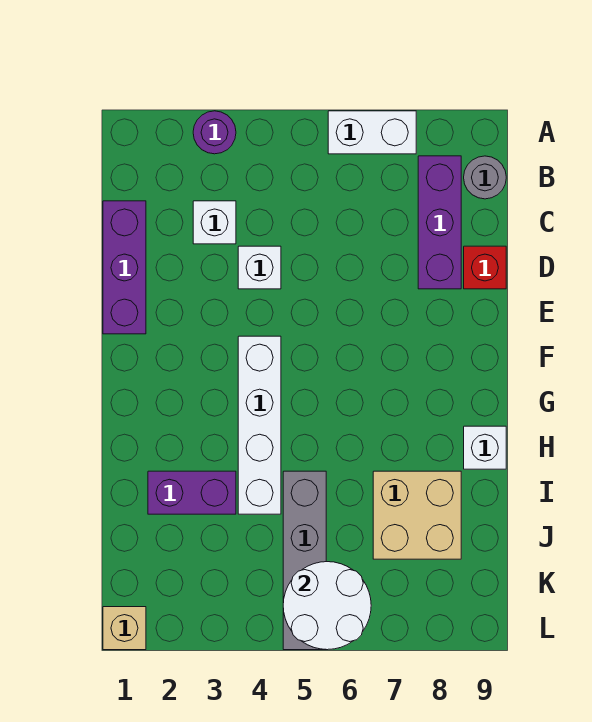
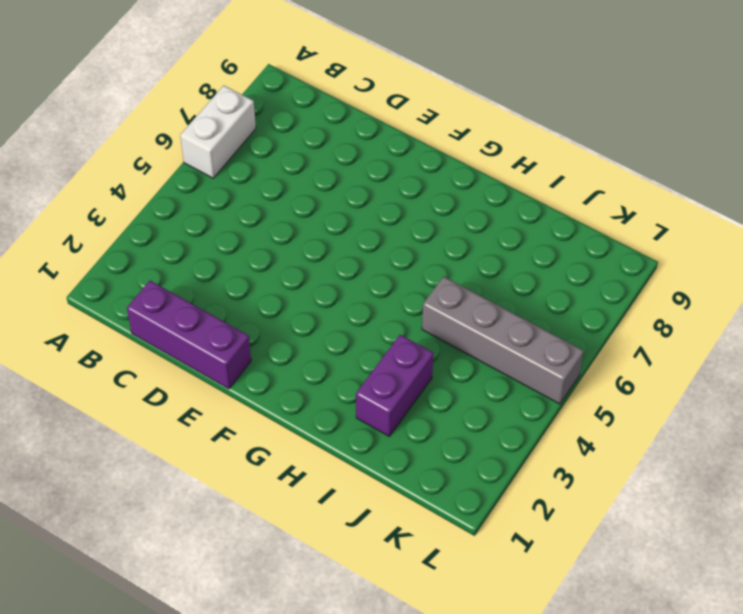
none -> purple 1x1 round brick [193,111,236,154]
none -> purple 1x3 brick [418,156,461,289]
none -> grey 1x1 round brick [464,156,506,199]

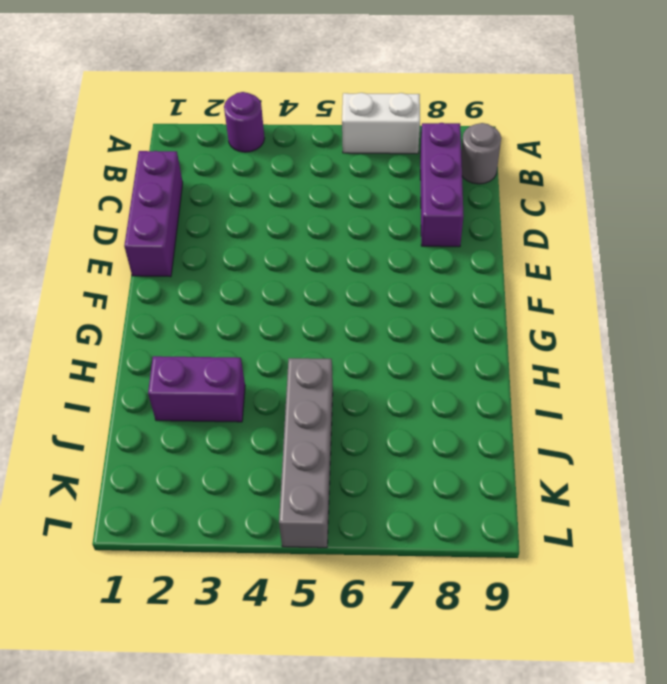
none -> white 1x1 brick [193,201,236,244]
none -> white 1x1 brick [238,246,281,289]
none -> red 1x1 brick [464,246,506,289]

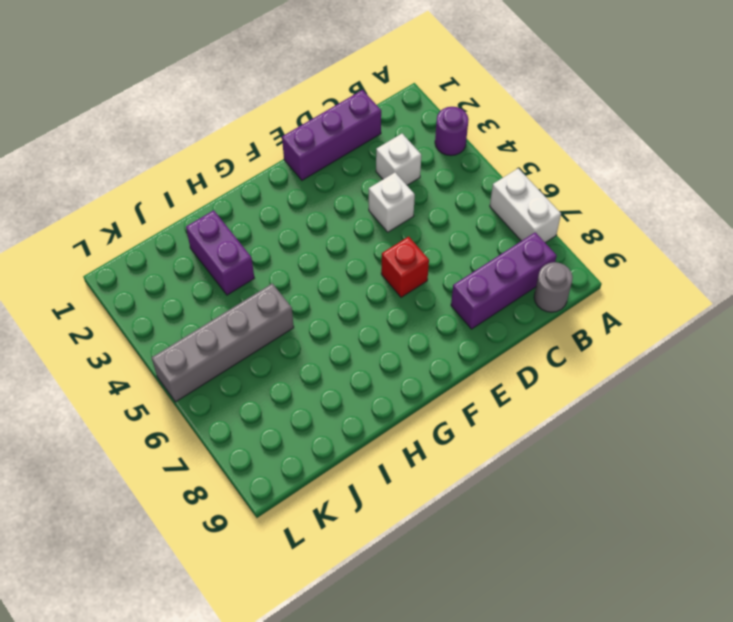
red 1x1 brick [381,237,429,297] -> red 1x1 brick moved to [464,246,506,289]
none -> white 1x4 brick [238,336,281,514]
none -> white 1x1 brick [464,426,506,469]
none -> tan 2x2 brick [373,471,461,559]

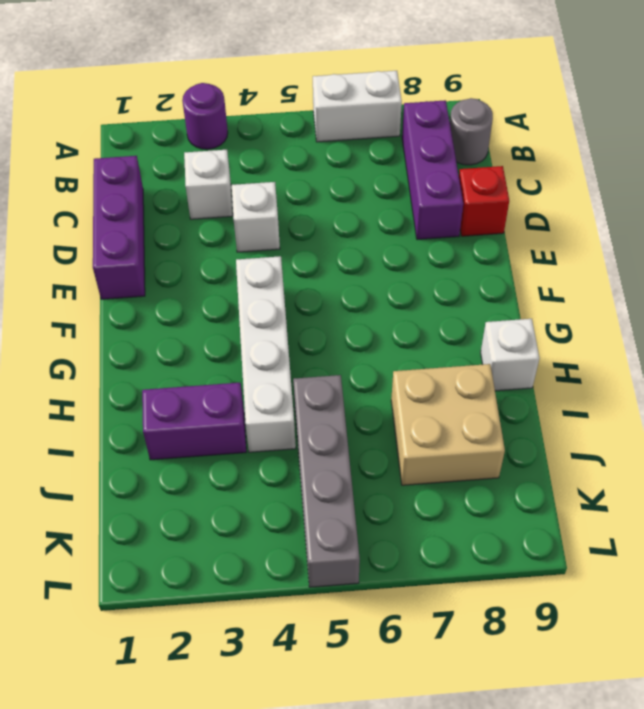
none -> tan 1x1 brick [103,607,146,650]
none -> white 2x2 round brick [283,562,371,650]

